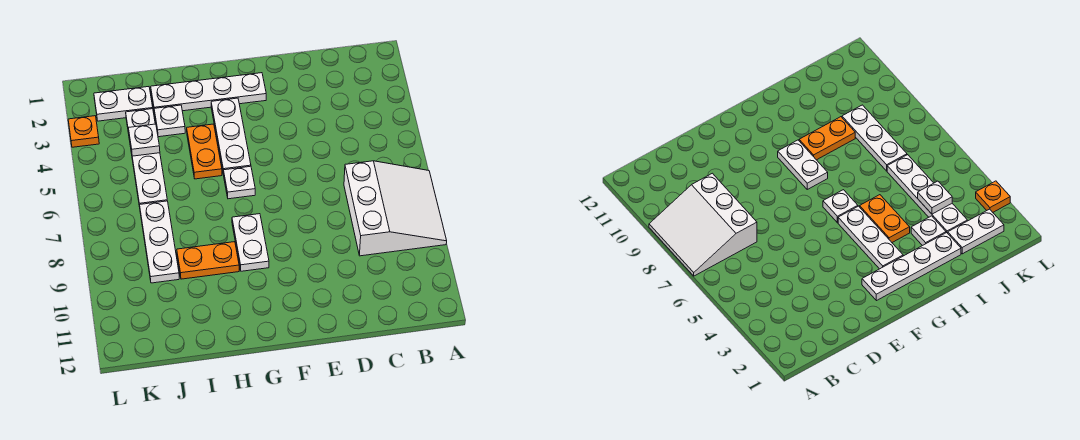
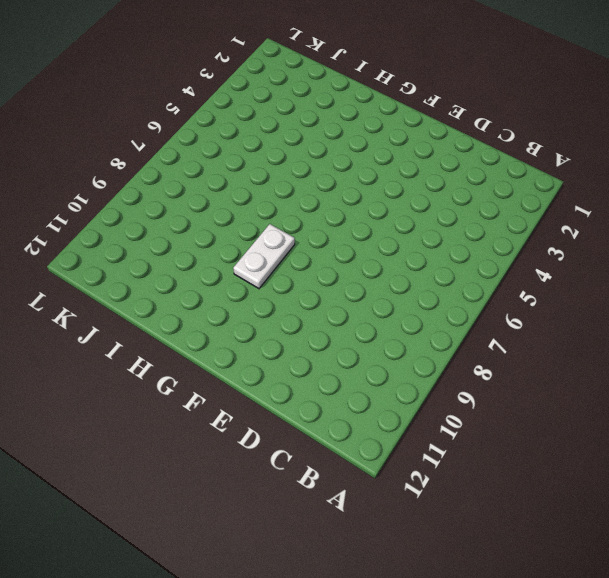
none -> white 3x3 slope [344,161,447,256]
none -> white 1x4 plate [151,73,266,113]
none -> white 1x3 plate [211,98,251,175]

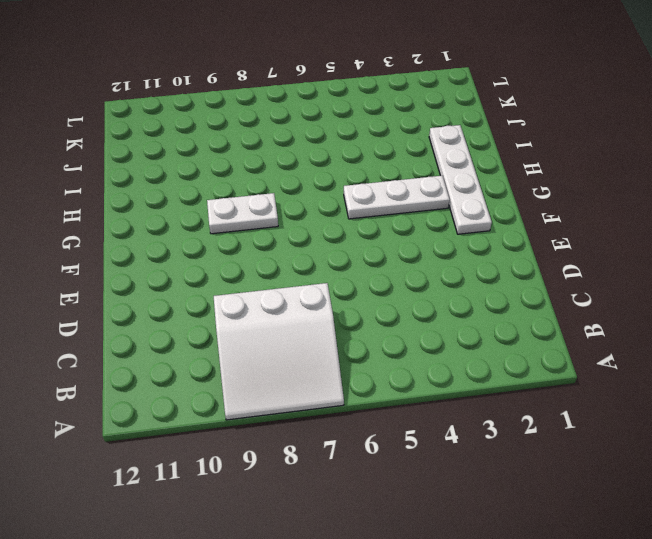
none -> white 1x1 plate [224,166,255,199]
none -> orange 1x2 plate [187,124,222,179]
none -> orange 1x2 plate [177,242,239,279]

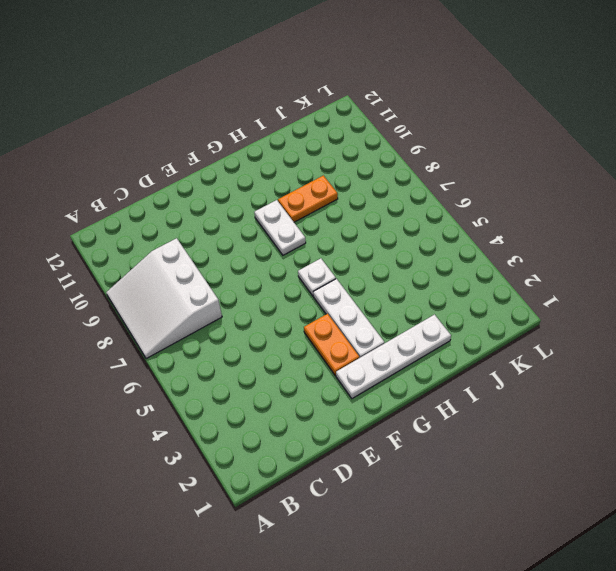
orange 1x2 plate [304,314,359,376] -> orange 1x2 plate moved to [187,124,222,179]
none -> white 1x1 plate [154,105,185,137]
none -> white 1x2 plate [94,87,153,121]
none -> white 1x4 plate [126,109,167,207]

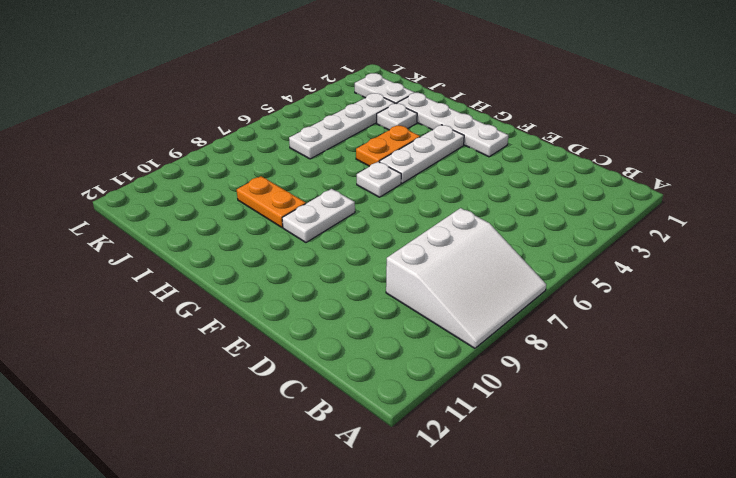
none -> white 1x3 plate [140,201,179,283]
none -> orange 1x1 plate [68,116,99,147]
none -> white 1x1 plate [129,124,160,156]

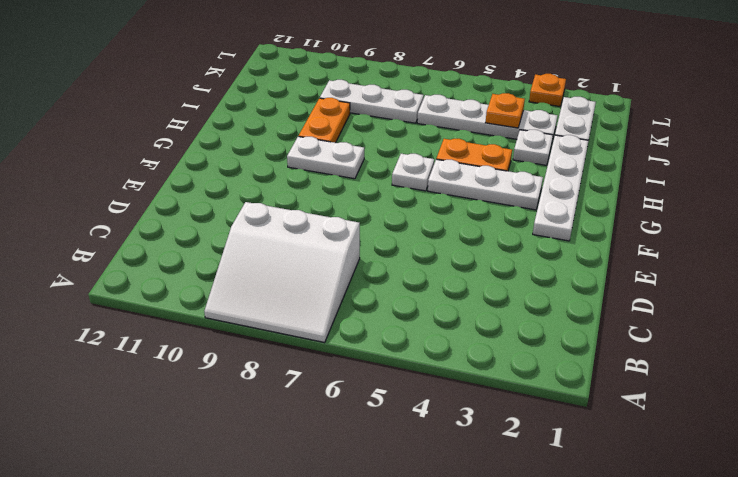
orange 1x1 plate [486,93,525,128] -> white 1x1 plate [129,124,160,156]

